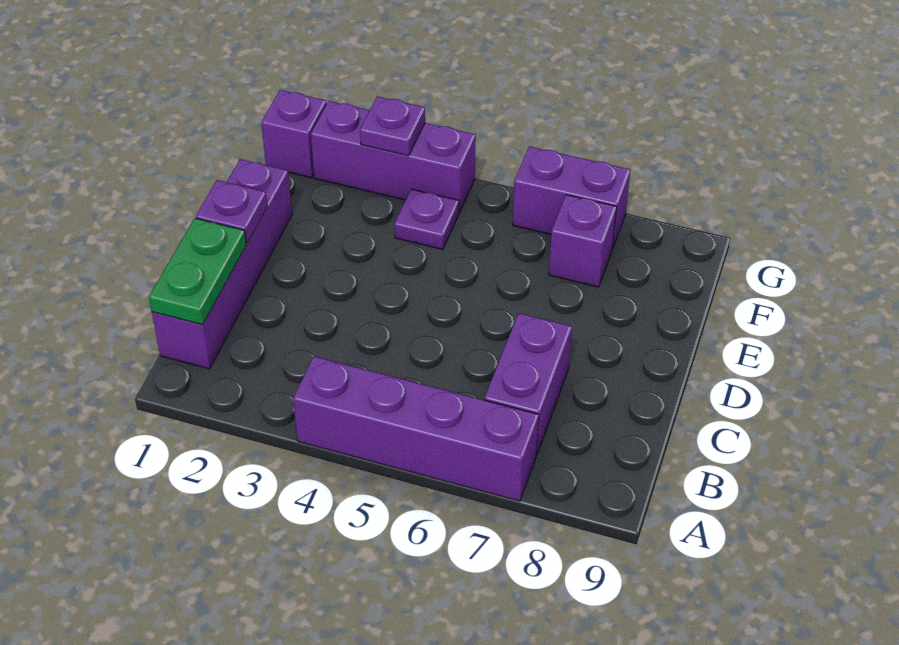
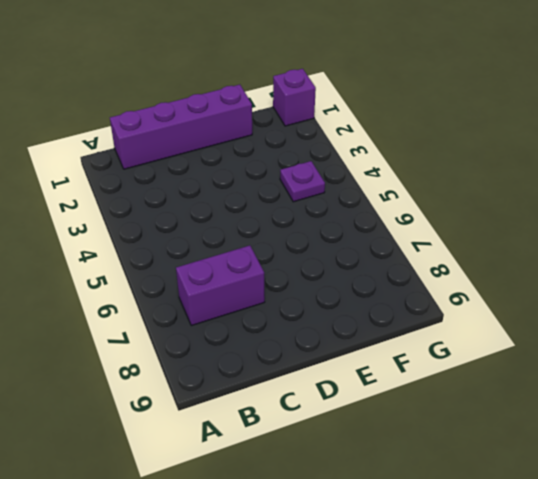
none -> purple 1x4 brick [293,356,539,501]
none -> purple 1x1 brick [549,195,616,287]

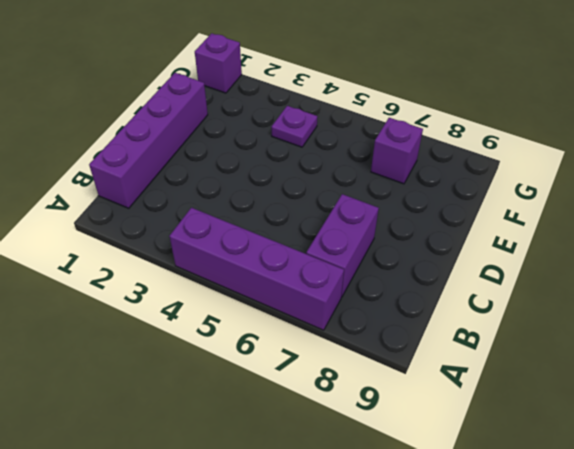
none -> purple 1x3 brick [311,101,476,213]
none -> purple 1x2 brick [513,146,630,249]

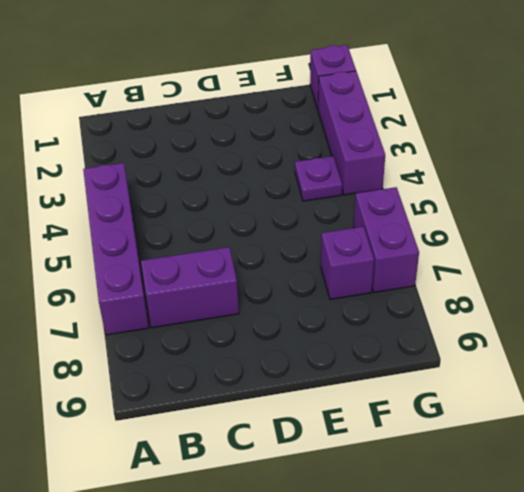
none -> purple 1x4 brick [152,159,292,369]
none -> green 1x2 plate [149,218,246,325]

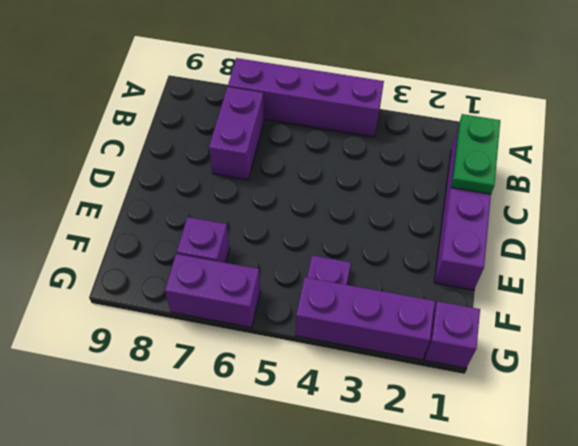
none -> purple 1x1 plate [196,180,267,243]
none -> purple 1x1 plate [360,96,425,156]

